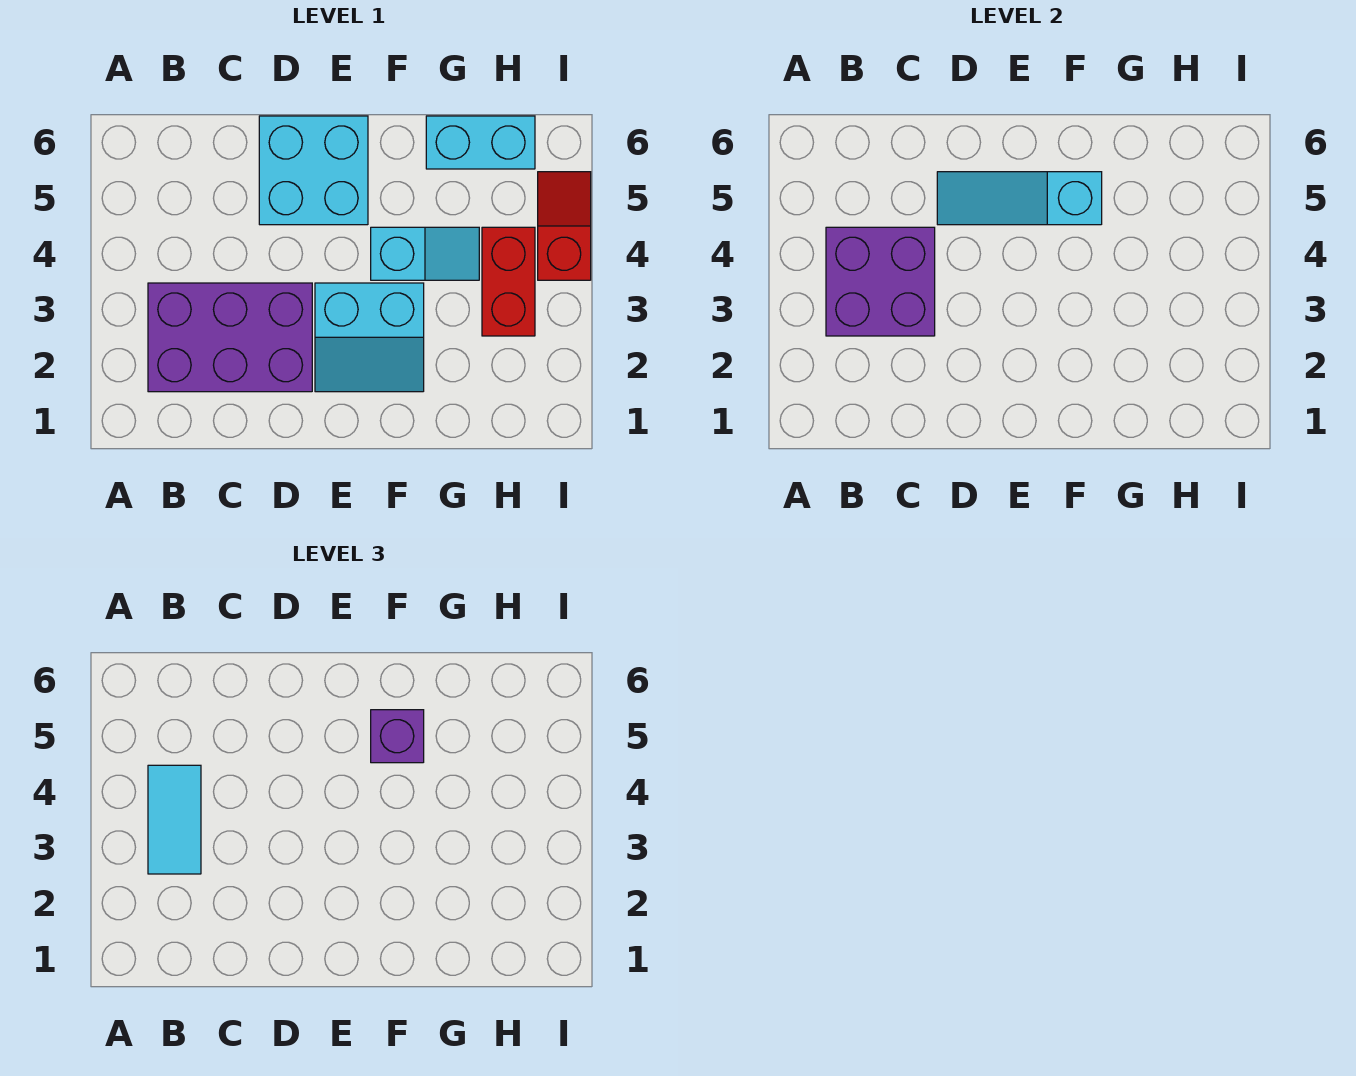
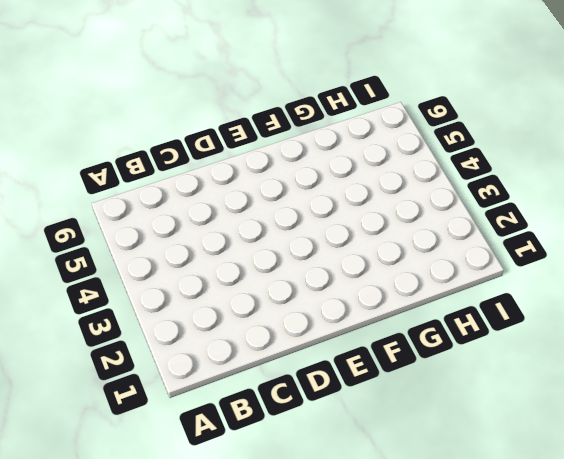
none -> purple 2x3 brick [148,283,312,392]
none -> cyan 2x2 brick [259,116,368,225]

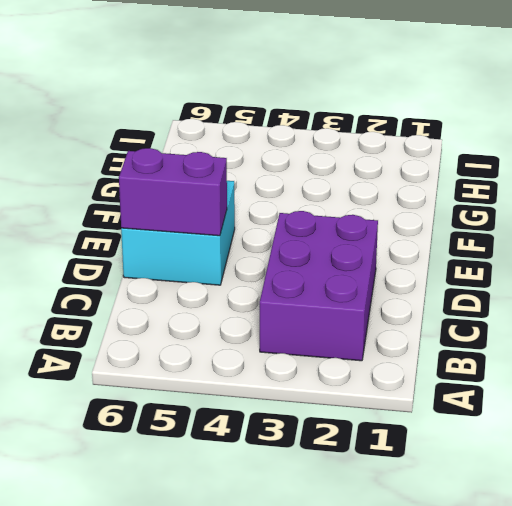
purple 1x2 brick [119,148,227,236] -> cyan 1x3 slope [937,172,1102,225]
none -> cyan 2x2 slope [315,283,424,392]
none -> cyan 1x2 slope [371,227,479,280]

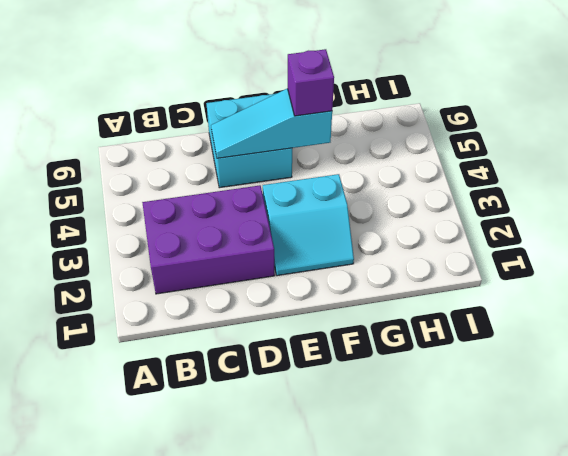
none -> cyan 1x2 slope [371,227,479,280]
none -> cyan 1x2 brick [426,116,535,169]

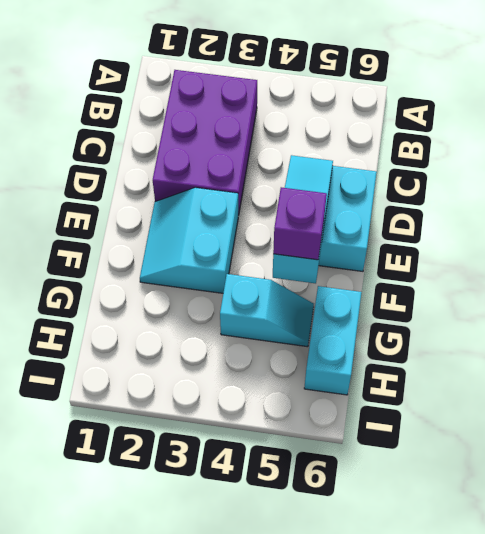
cyan 1x2 slope [220,274,314,347] -> cyan 1x2 slope turned to [371,227,479,280]
none -> red 1x2 brick [482,227,535,336]
none -> red 1x2 slope [538,172,591,280]

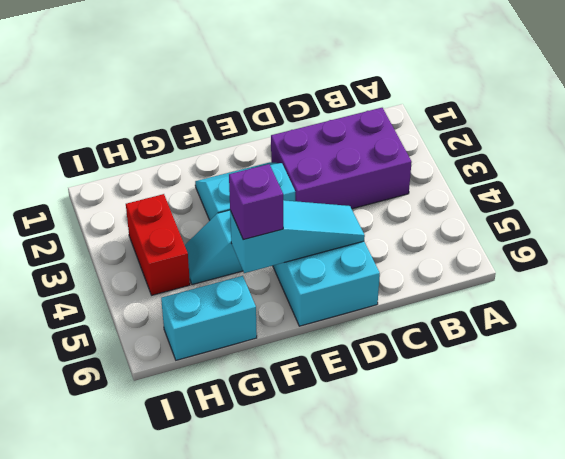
none -> red 1x2 slope [538,172,591,280]
none -> purple 2x2 brick [826,227,935,336]

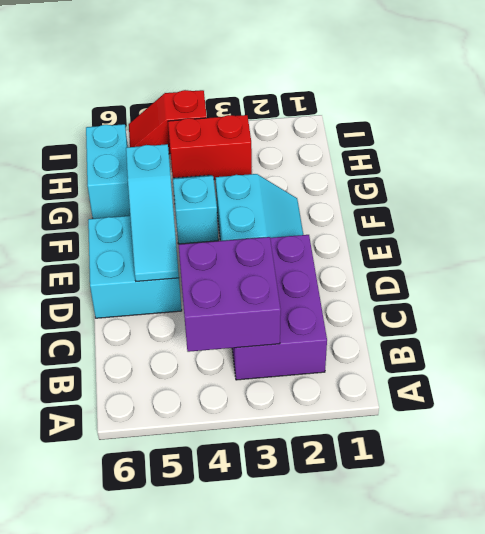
none -> cyan 1x2 tile [148,765,201,874]
none -> purple 1x1 brick [371,710,424,763]

